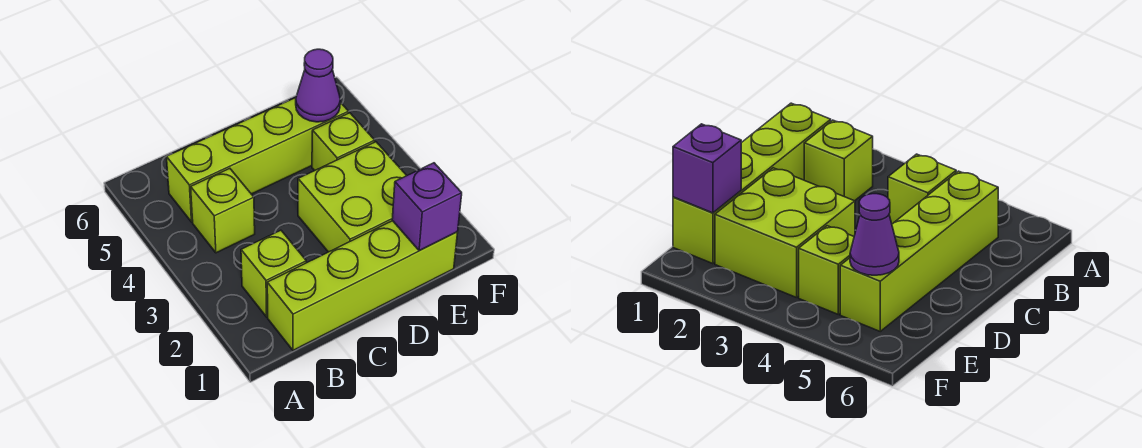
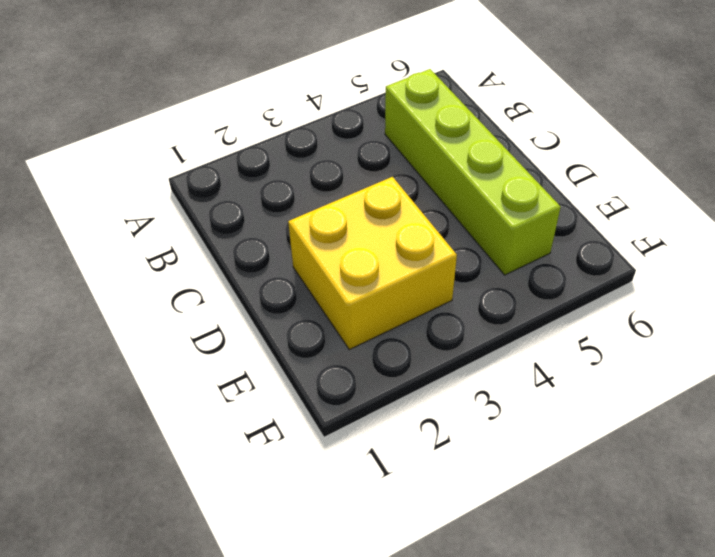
yellow 2x2 brick [288,177,457,350] -> lime 2x2 brick [298,142,407,252]
none -> lime 1x4 brick [267,221,458,350]
none -> lime 1x1 brick [241,230,306,317]

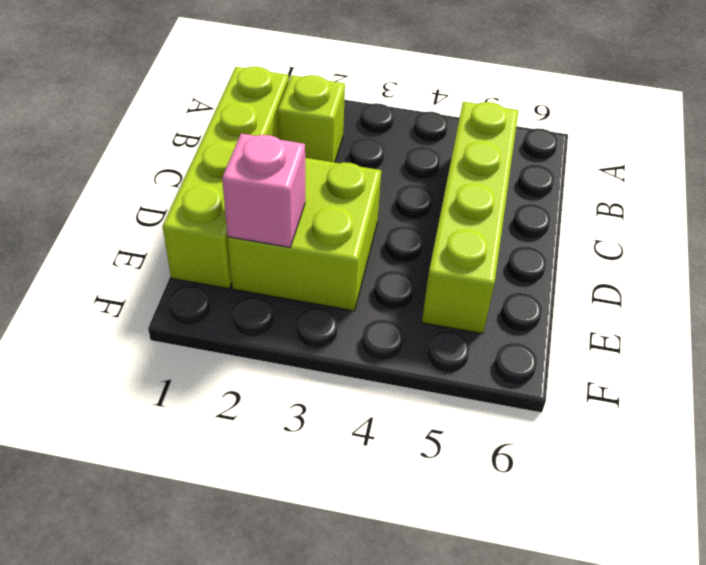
pink 1x1 brick [222,133,305,247] -> none
none -> lime 1x1 brick [191,168,255,253]
none -> lime 1x1 brick [312,113,375,171]

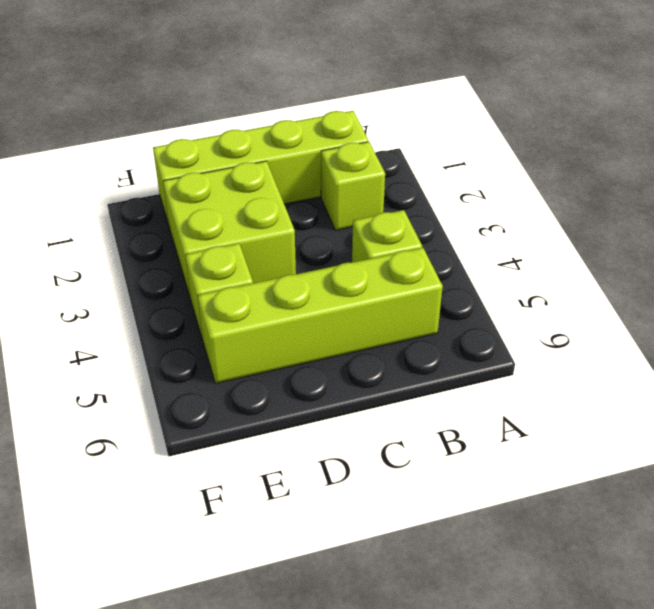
none -> purple 1x1 brick [392,163,462,251]
none -> purple 1x1 cone [296,49,340,122]

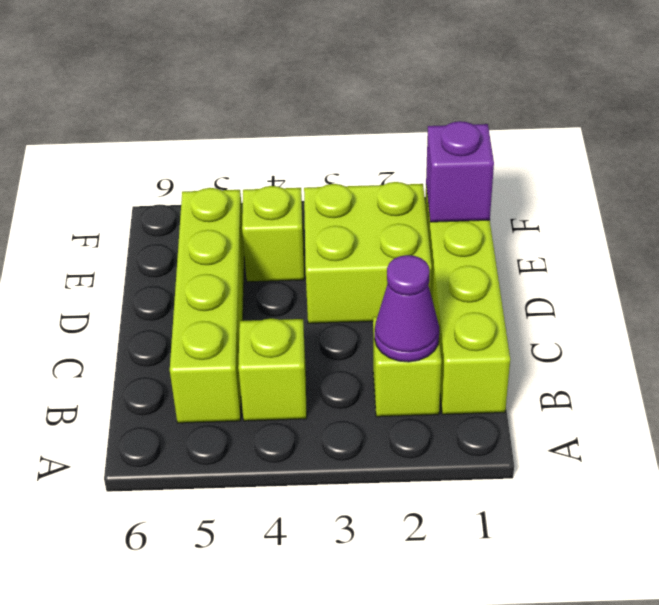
purple 1x1 cone [375,255,439,362] -> purple 1x1 cone moved to [296,49,340,122]

